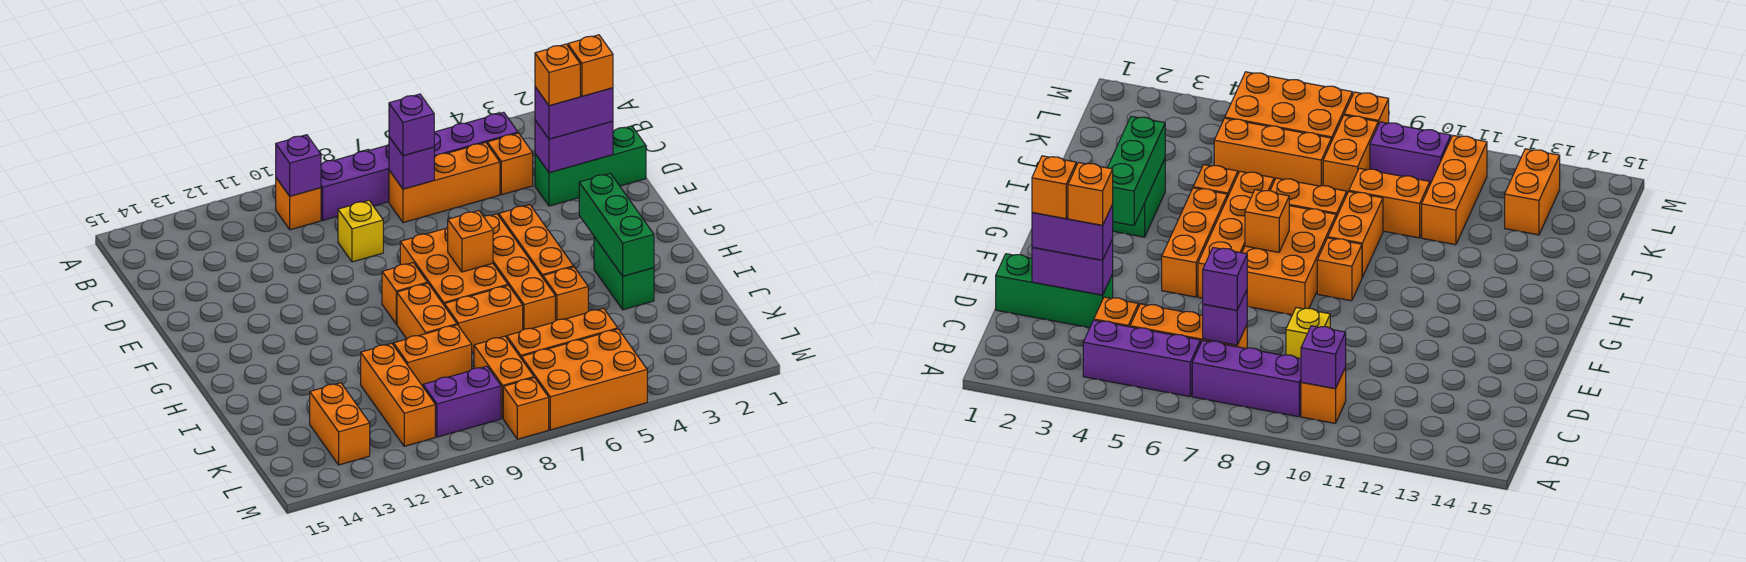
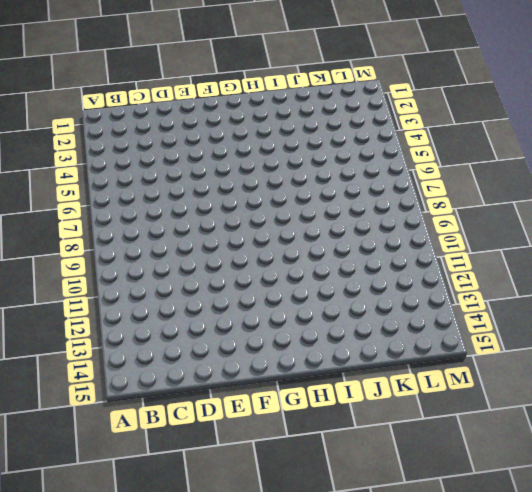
none -> purple 1x3 brick [434,112,518,157]
none -> purple 1x3 brick [321,144,389,220]
none -> orange 1x1 brick [276,178,321,230]
none -> orange 1x1 brick [487,133,533,195]

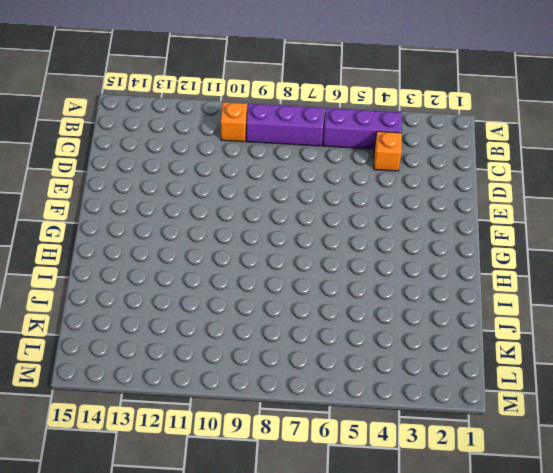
none -> orange 1x3 brick [389,142,500,223]
none -> green 1x3 brick [535,126,646,206]
none -> yellow 1x1 brick [338,200,383,262]
none -> orange 1x3 brick [499,205,574,278]

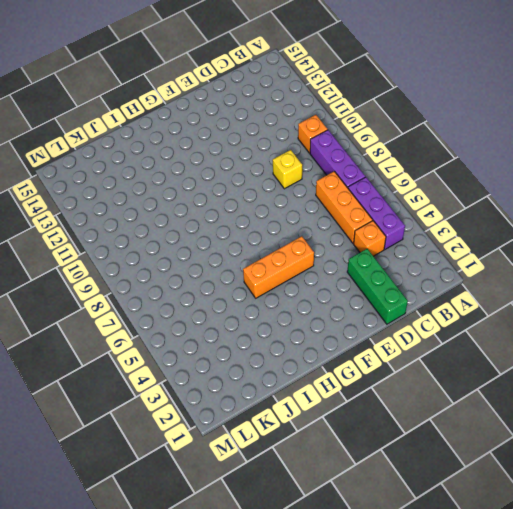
none -> orange 1x4 brick [484,214,555,330]
none -> orange 2x3 brick [400,227,508,305]
none -> orange 1x1 brick [382,263,427,324]
none -> green 1x2 brick [594,237,654,310]

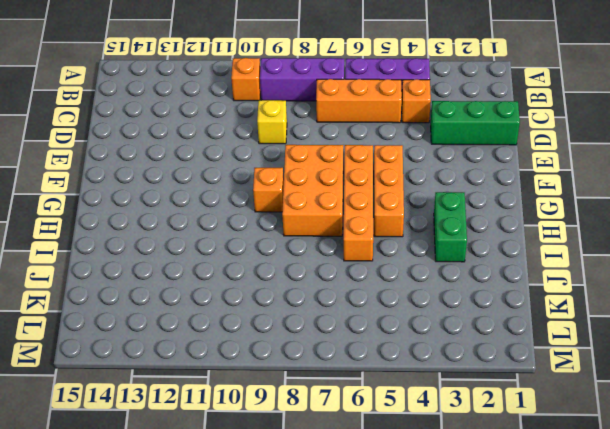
none -> orange 1x2 brick [397,283,457,339]
none -> orange 1x1 brick [543,267,588,321]
none -> orange 1x2 brick [444,285,523,352]
none -> orange 1x2 brick [394,325,472,386]

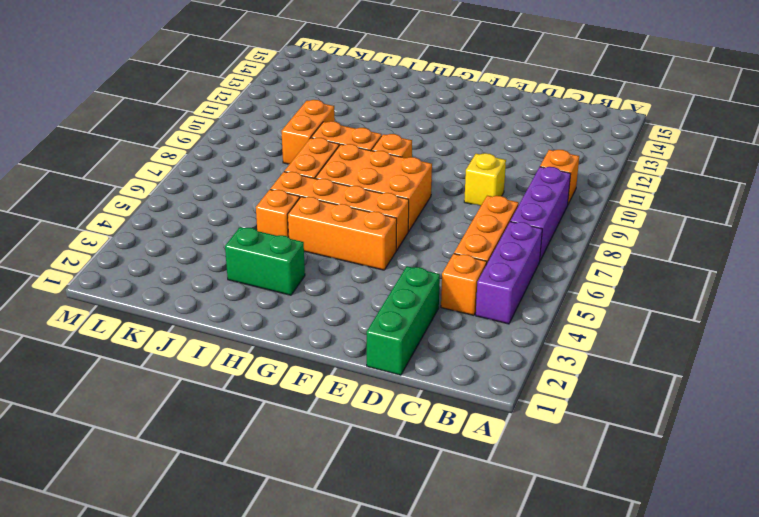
none -> orange 1x3 brick [361,343,435,446]
none -> orange 1x3 brick [507,308,618,358]
none -> orange 1x2 brick [474,336,534,418]
none -> orange 1x2 brick [310,383,370,465]

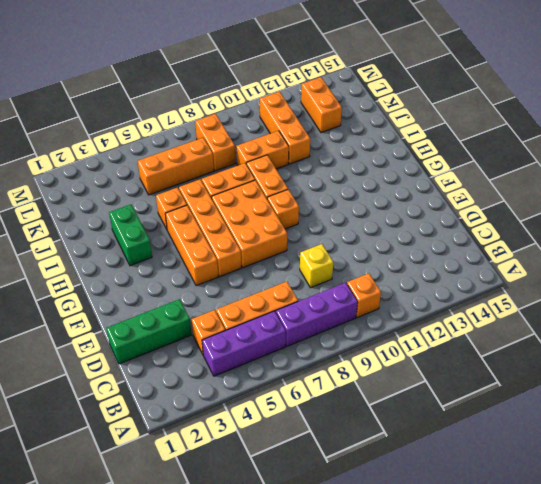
none -> orange 2x3 brick [521,329,647,430]
none -> purple 1x2 brick [423,366,501,437]
none -> orange 1x1 brick [503,378,549,439]
none -> purple 1x1 brick [276,135,321,196]

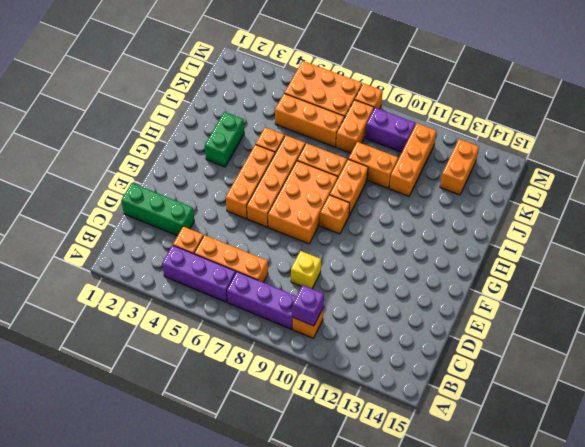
none -> purple 1x1 brick [389,137,434,189]
none -> purple 1x2 brick [535,120,613,173]
none -> green 1x3 brick [579,173,654,276]
none -> orange 1x1 brick [448,211,493,272]

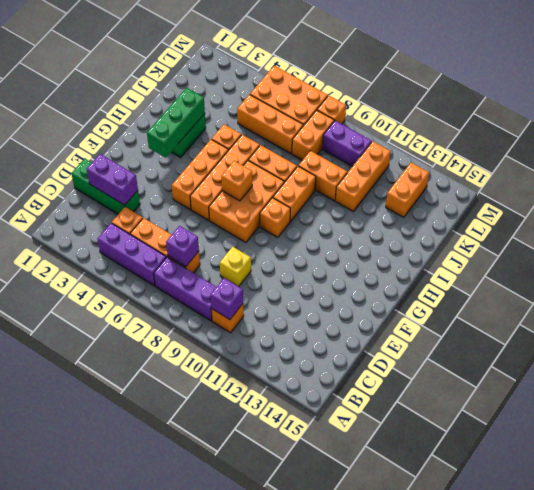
none -> purple 1x1 brick [389,94,434,156]
none -> purple 1x2 brick [535,87,613,139]
none -> orange 1x1 brick [568,35,613,96]
none -> orange 1x1 brick [535,44,580,106]

